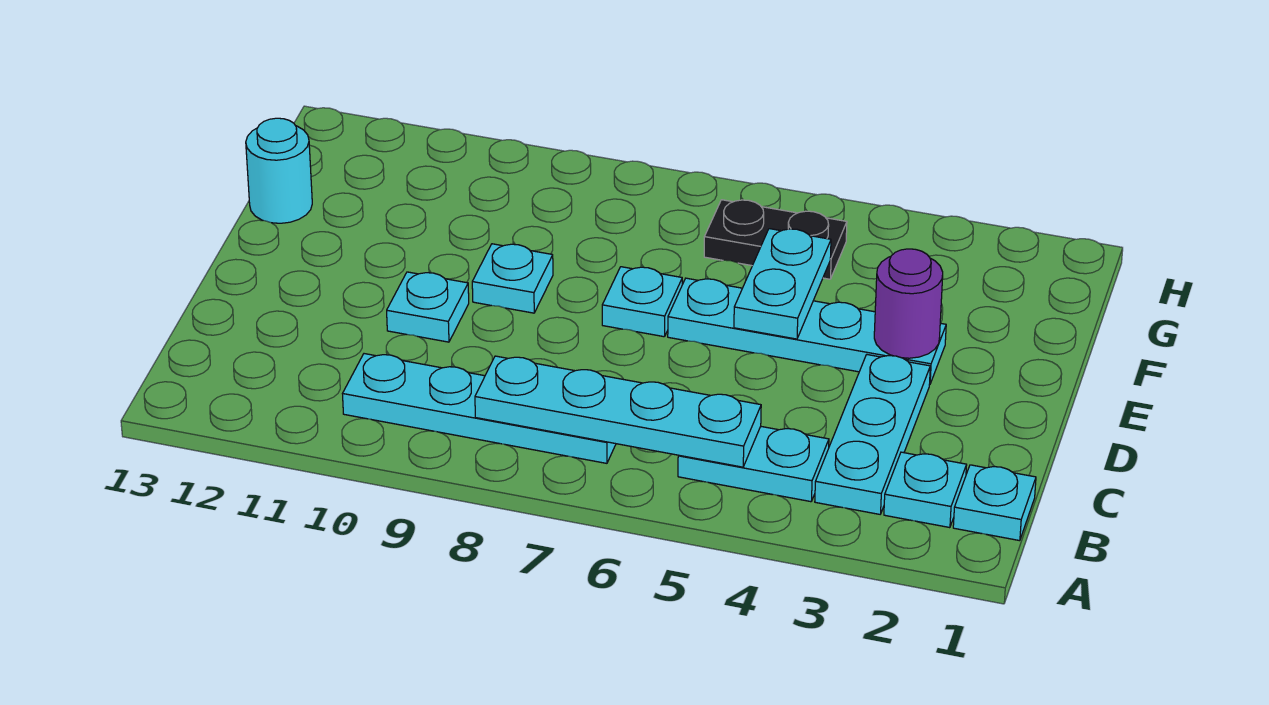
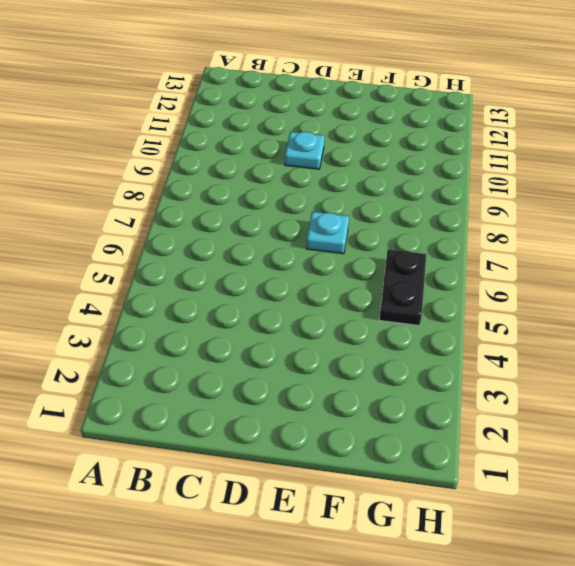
none -> cyan 1x1 plate [953,465,1036,541]
none -> cyan 1x1 plate [884,452,967,528]
none -> cyan 1x3 plate [815,355,930,514]

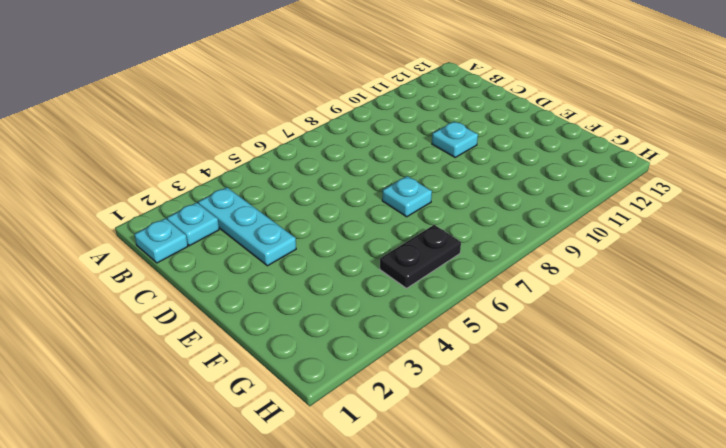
none -> cyan 1x2 plate [678,426,829,502]
none -> cyan 1x4 plate [343,354,616,463]
none -> cyan 1x4 plate [668,278,946,385]

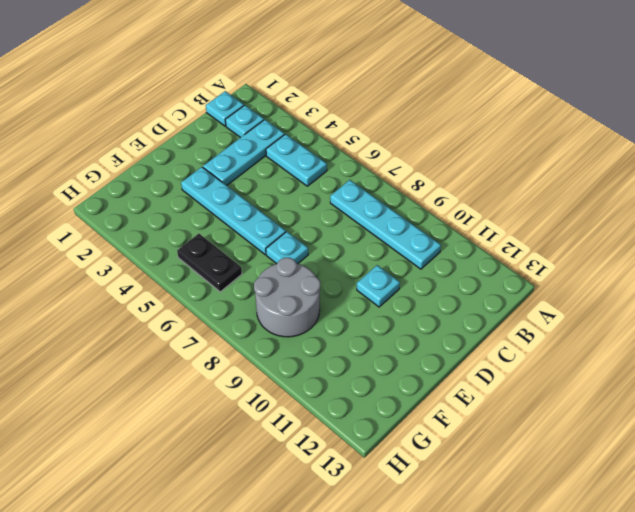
grey 2x2 round brick [254,258,320,337] -> none
none -> cyan 1x1 plate [472,244,553,313]
none -> cyan 1x1 round brick [246,118,312,223]
none -> cyan 1x4 plate [475,356,761,467]

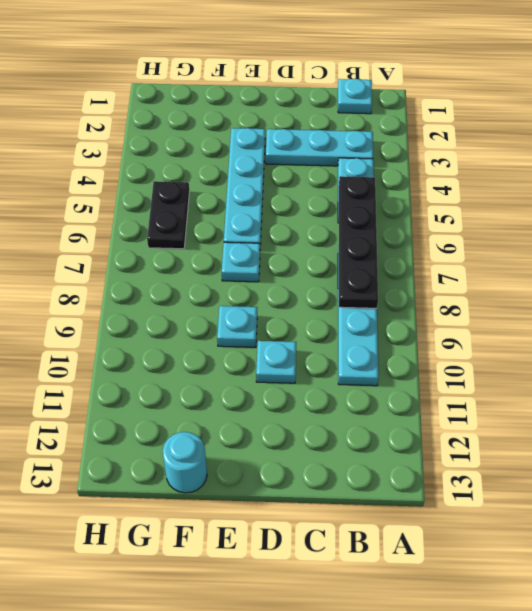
black 1x4 plate [339,176,378,308] -> cyan 1x4 plate [475,356,761,467]
none -> cyan 1x1 plate [884,452,967,528]
none -> purple 1x1 round brick [874,249,943,358]
none -> cyan 1x2 plate [734,229,831,339]

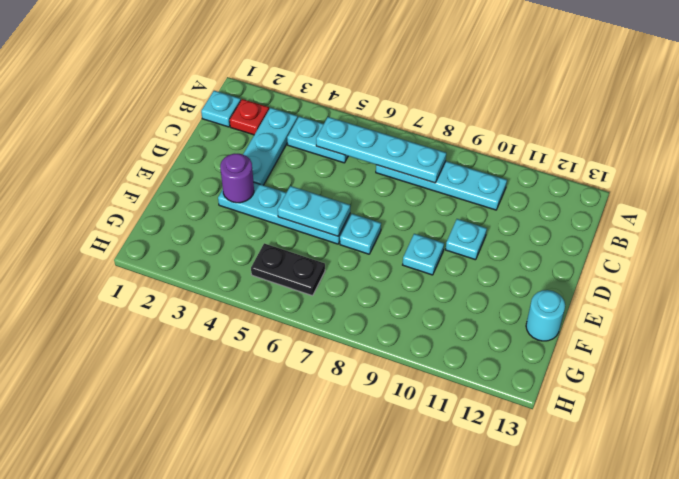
red 1x1 plate [230,99,269,135] -> cyan 1x1 plate [884,452,967,528]
cyan 1x2 plate [278,186,350,236] -> cyan 1x2 plate turned to [734,229,831,339]

